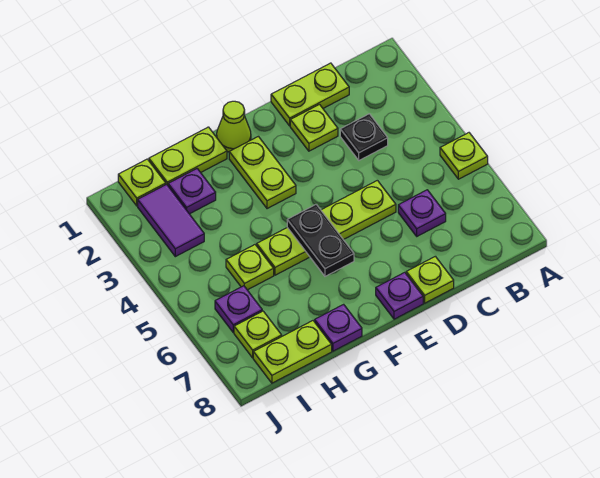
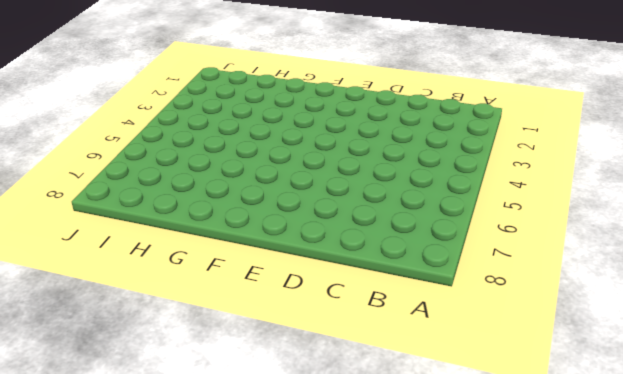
none -> lime 1x1 plate [440,133,488,179]
none -> lime 1x2 plate [271,63,349,126]
none -> black 1x1 plate [340,114,388,160]

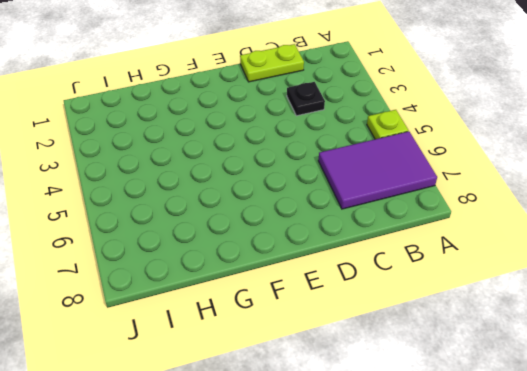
purple 2x3 tile [318,131,437,209] -> purple 1x1 plate [398,190,446,236]
none -> lime 1x1 plate [290,104,338,151]
none -> lime 1x4 plate [257,180,396,275]
none -> lime 1x1 plate [406,256,454,303]

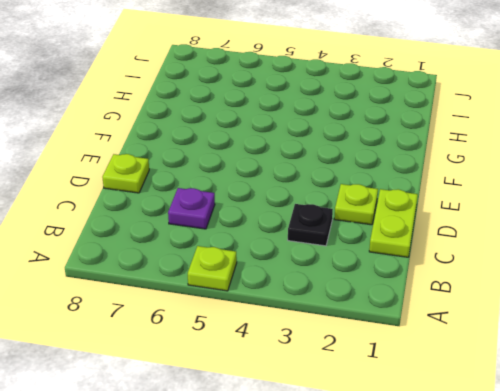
none -> lime 1x4 plate [257,180,396,275]
none -> purple 1x1 plate [376,272,423,319]
none -> lime 1x1 cone [217,101,251,152]

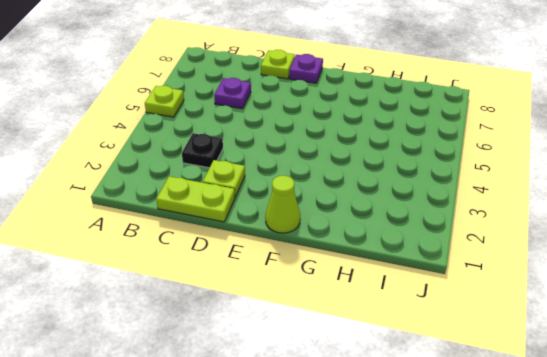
none -> lime 1x4 plate [257,180,396,275]
none -> lime 1x2 plate [229,136,296,209]
none -> lime 1x2 plate [149,127,227,185]

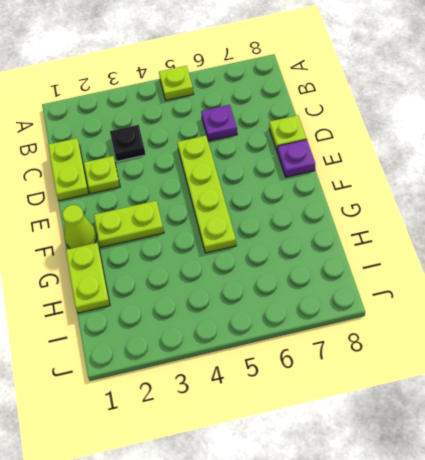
none -> purple 1x1 plate [315,304,362,351]
none -> purple 1x1 plate [168,169,216,214]
none -> lime 1x1 plate [226,245,274,290]

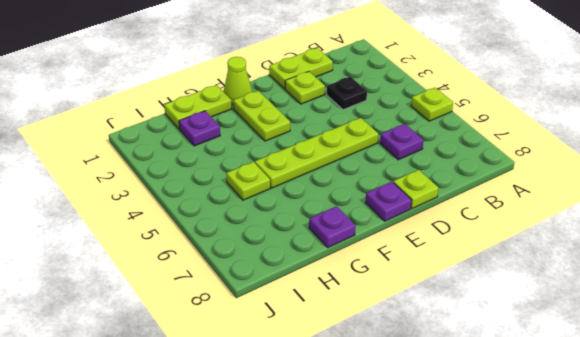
none -> lime 1x2 plate [253,321,332,383]
none -> lime 1x1 plate [118,159,166,206]
none -> purple 1x2 tile [138,184,204,257]

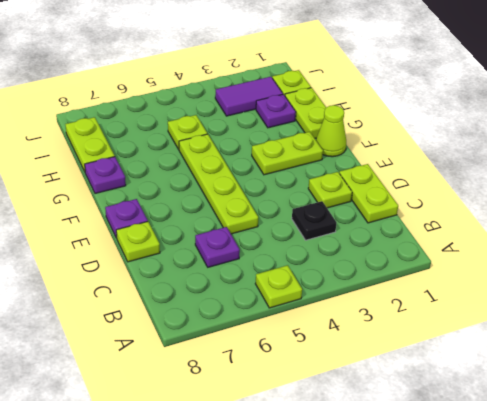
none -> purple 1x1 plate [215,286,262,332]
none -> lime 1x1 plate [234,311,282,358]
none -> black 1x2 plate [287,204,354,276]

